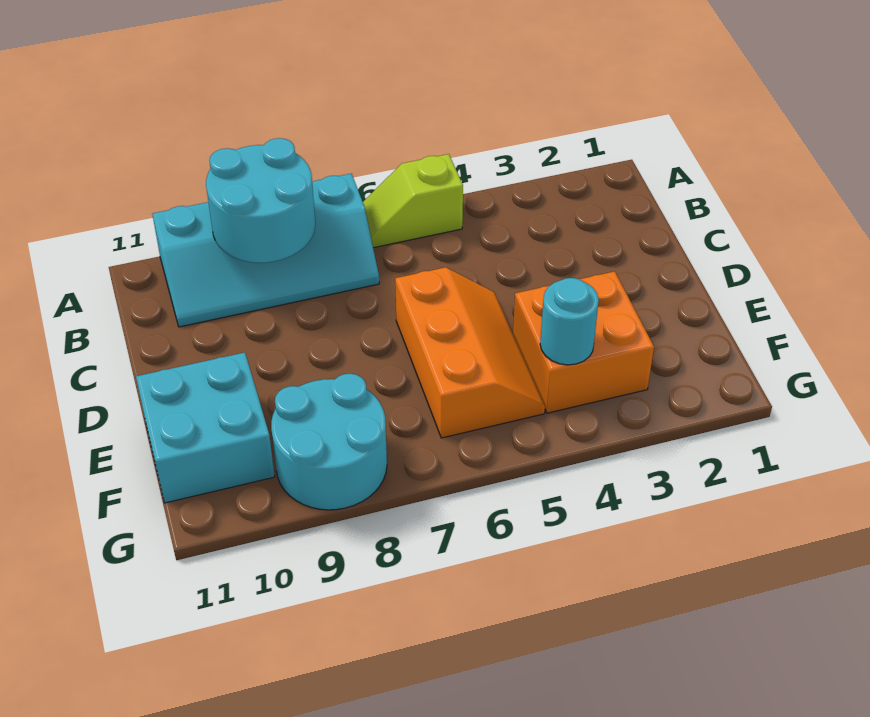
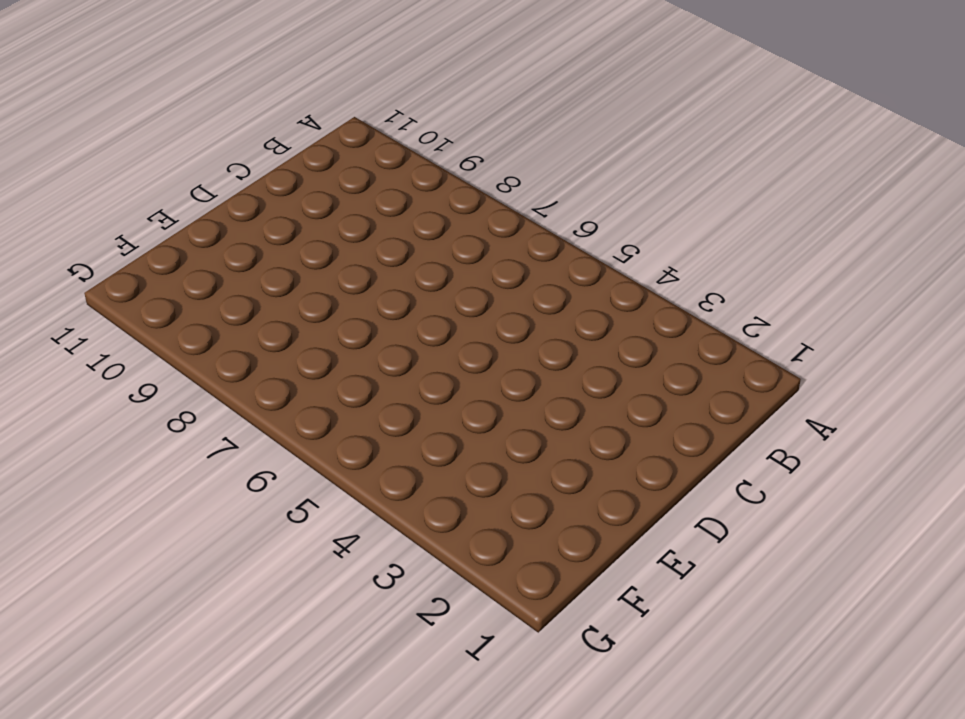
none -> lime 1x2 slope [363,154,463,248]
none -> cyan 2x4 slope [152,174,379,327]

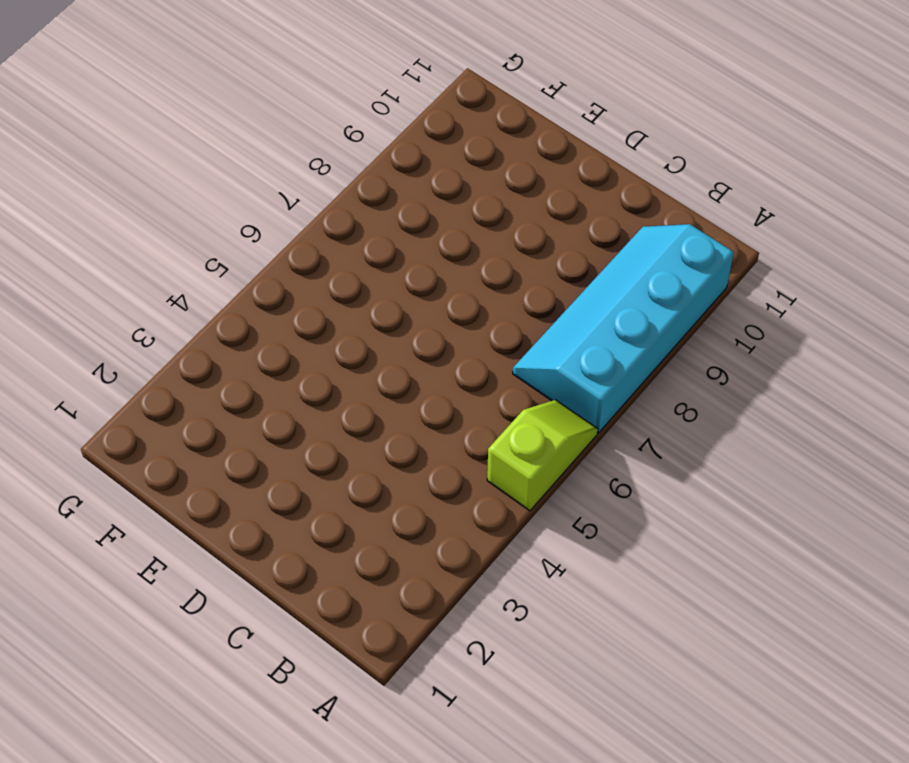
none -> orange 2x3 slope [395,267,545,438]
none -> orange 2x2 brick [513,271,654,413]

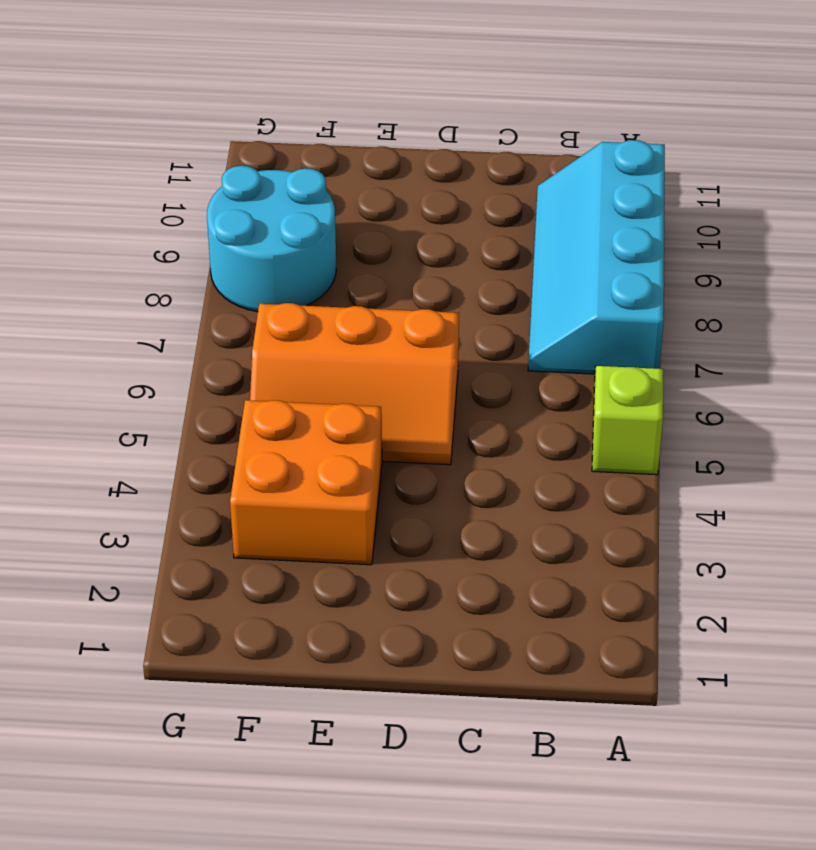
none -> cyan 2x2 brick [136,352,275,503]
none -> cyan 2x2 round brick [206,138,315,263]

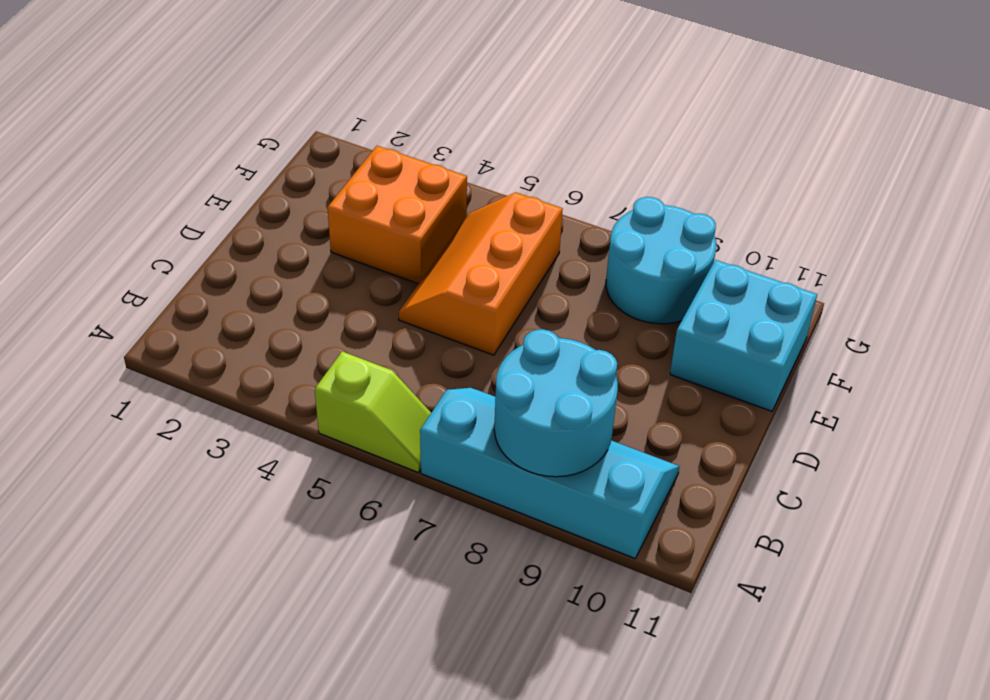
none -> cyan 1x1 round brick [540,278,599,365]

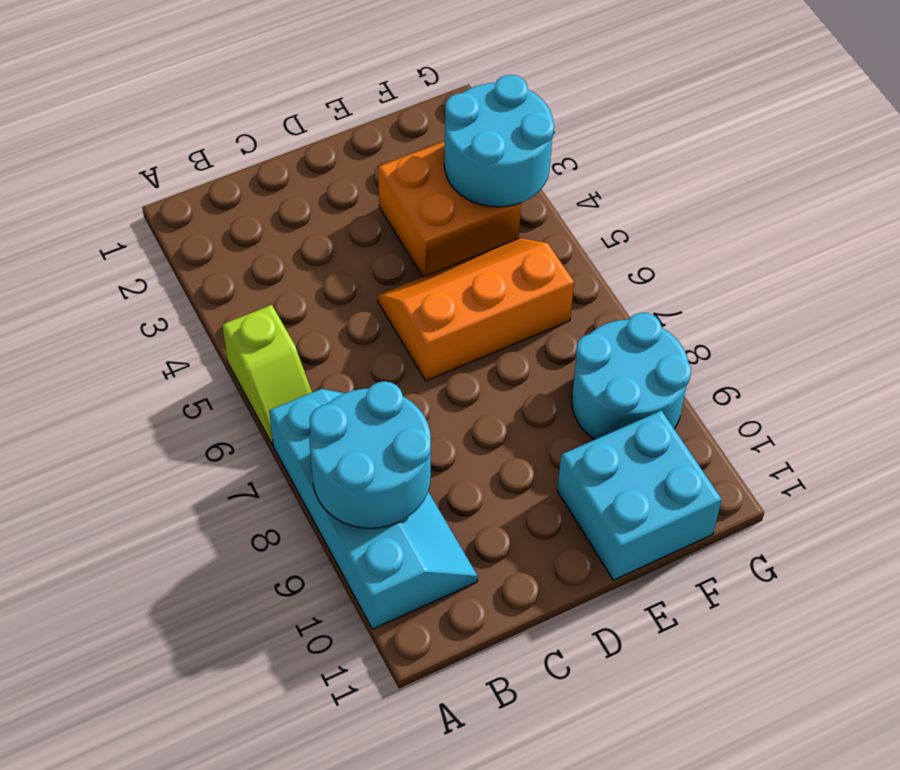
cyan 2x2 round brick [444,75,554,207] -> cyan 1x1 round brick [540,278,599,365]

